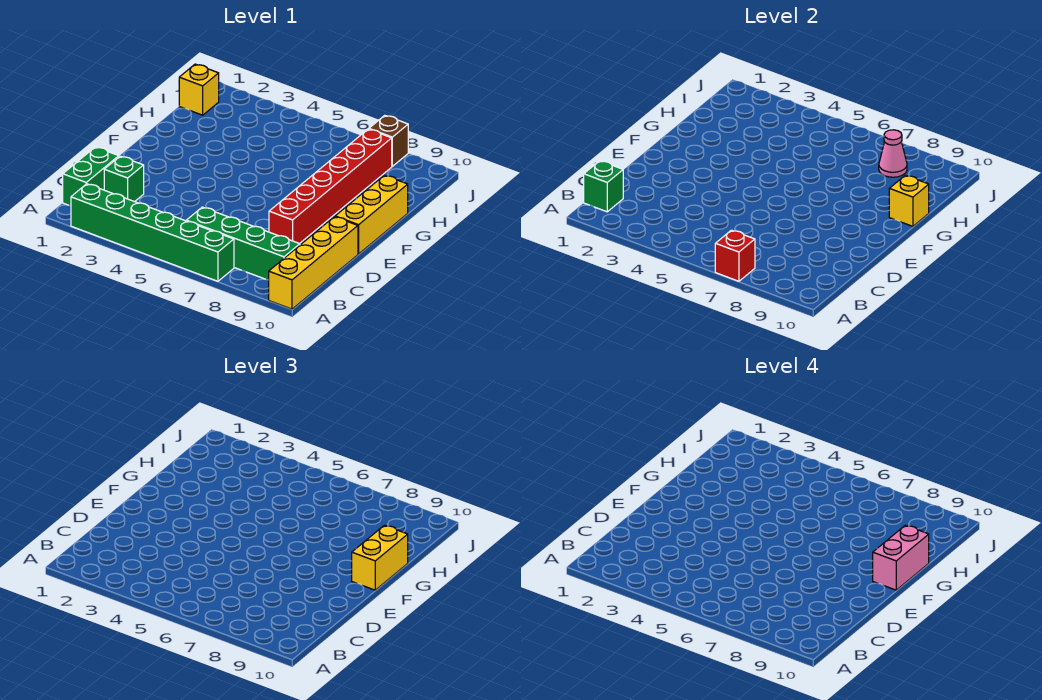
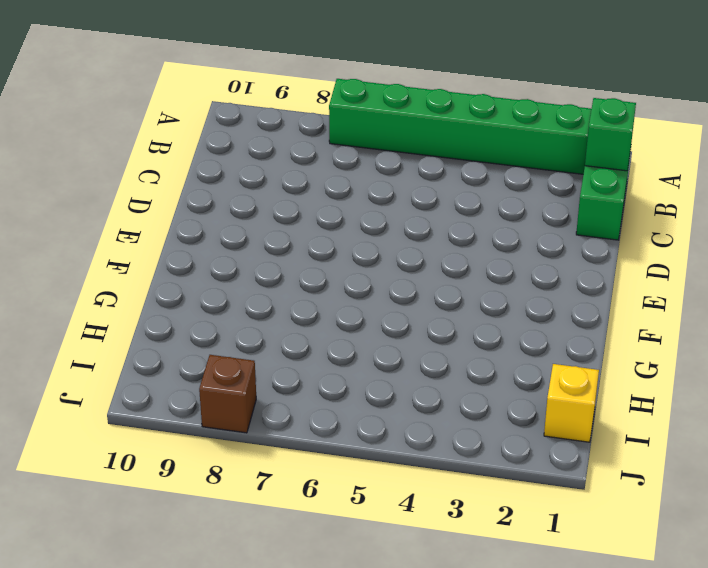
none -> yellow 1x4 brick [269,217,358,309]
none -> green 1x4 brick [186,207,300,280]
none -> green 1x1 brick [104,156,144,202]

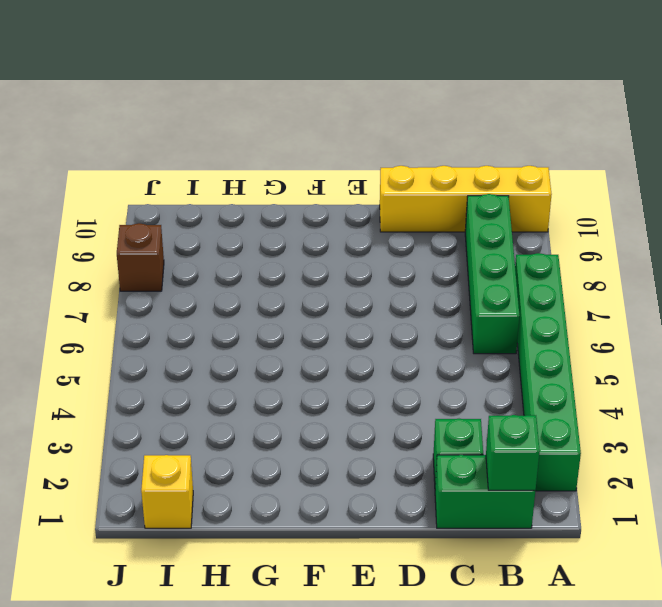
none -> red 1x6 brick [269,129,392,244]
none -> yellow 1x3 brick [335,175,408,254]
none -> red 1x1 brick [715,230,755,281]

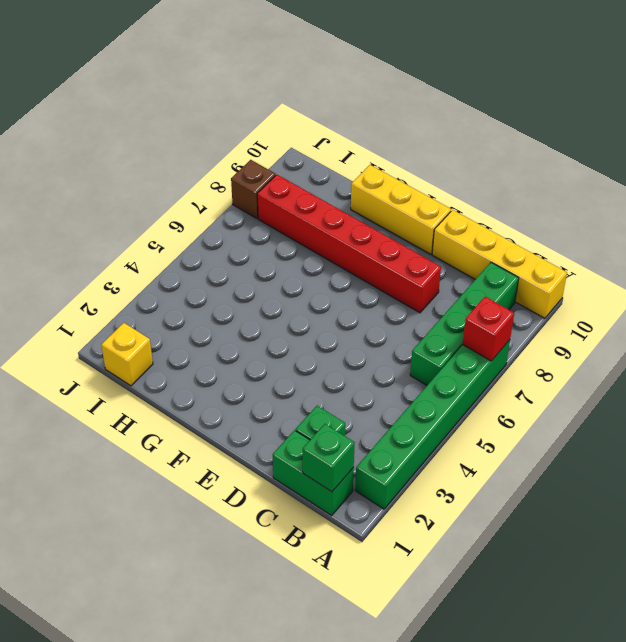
none -> yellow 1x1 brick [889,175,929,226]
none -> pink 1x1 cone [879,130,907,177]
none -> yellow 1x2 brick [352,525,408,590]

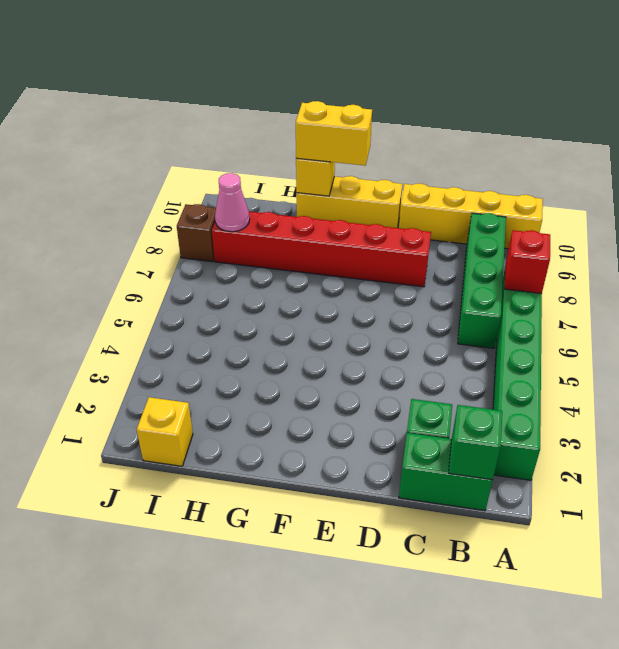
none -> pink 1x2 brick [873,525,929,590]

